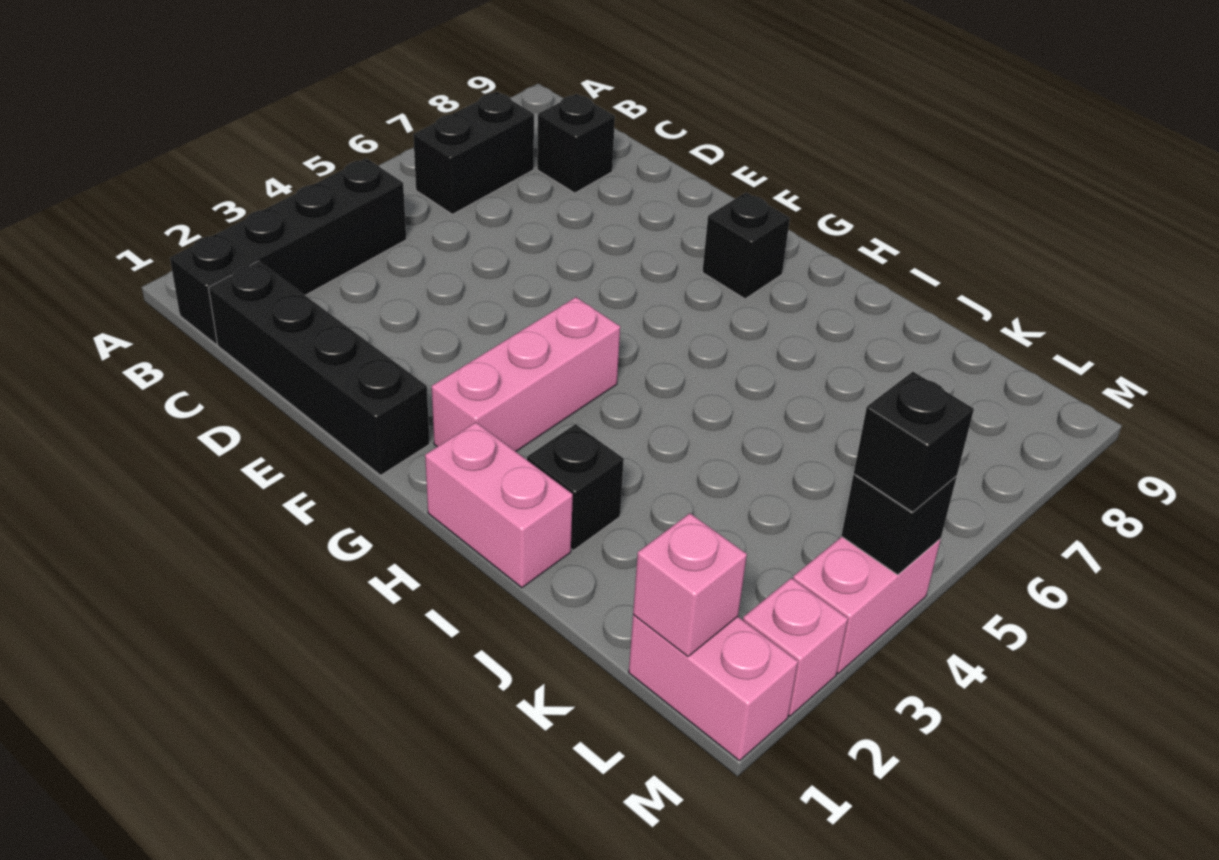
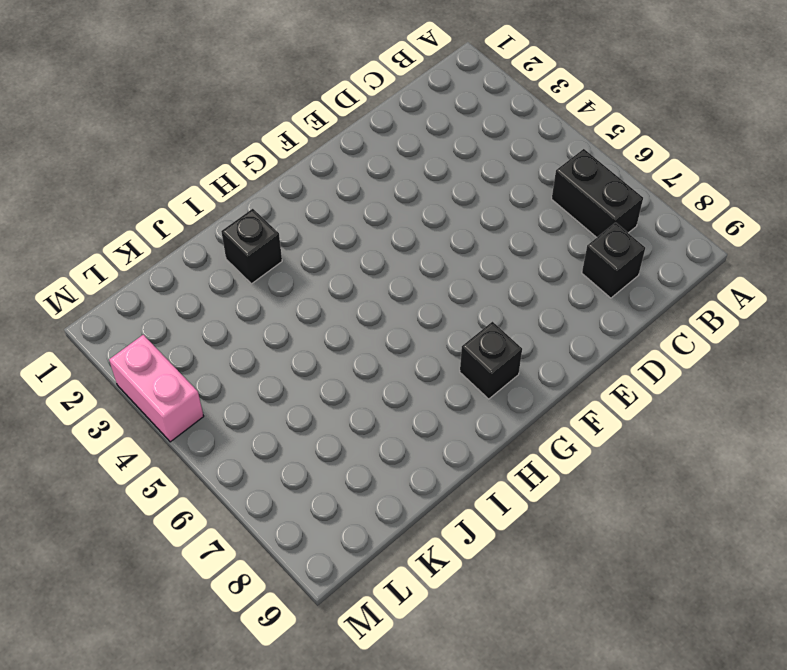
none -> black 1x4 brick [170,158,406,344]
none -> black 1x4 brick [209,261,430,475]
none -> pink 1x3 brick [432,297,620,452]

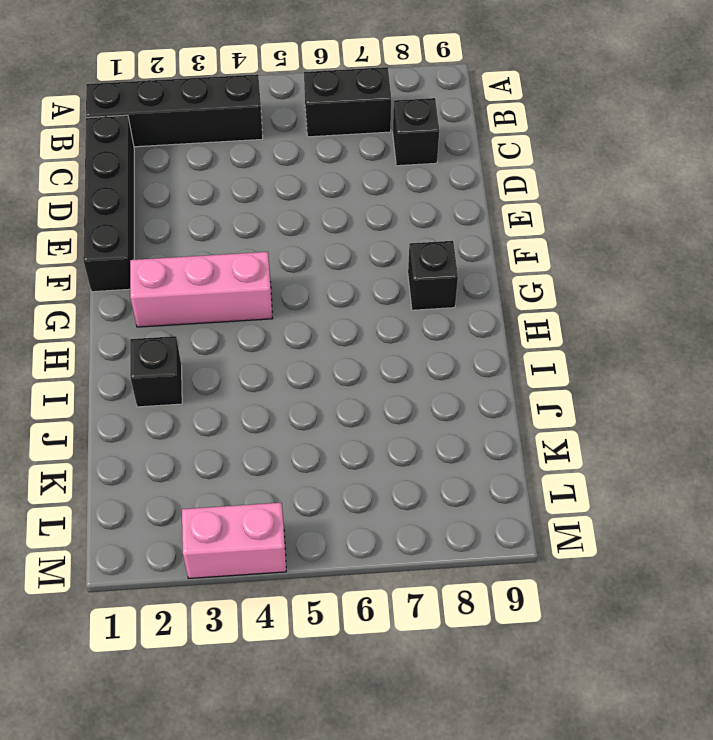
none -> pink 1x2 brick [425,422,573,588]
none -> pink 1x2 brick [629,615,798,761]
none -> pink 1x1 brick [743,578,848,716]

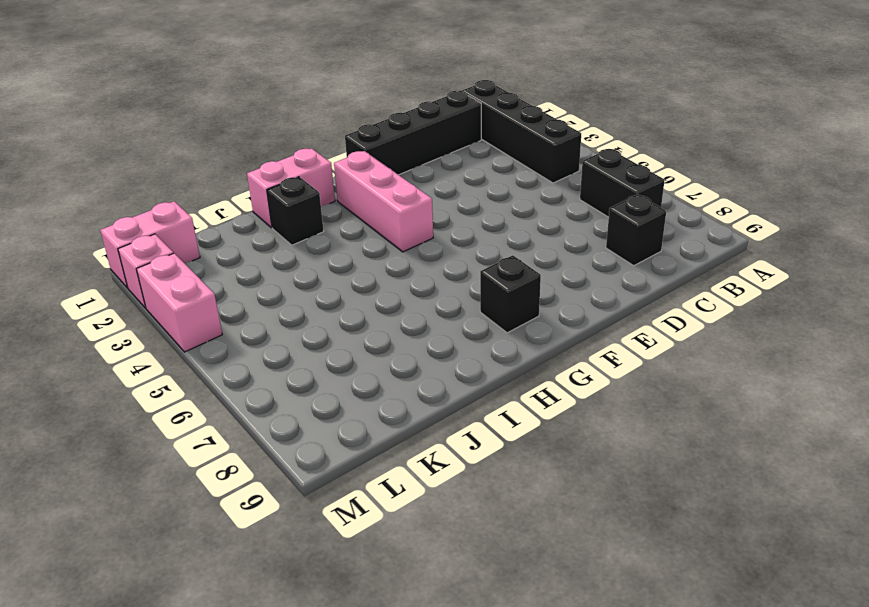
none -> pink 1x1 brick [633,513,747,657]
none -> black 1x1 brick [842,474,957,575]
none -> black 1x1 brick [854,372,974,512]

